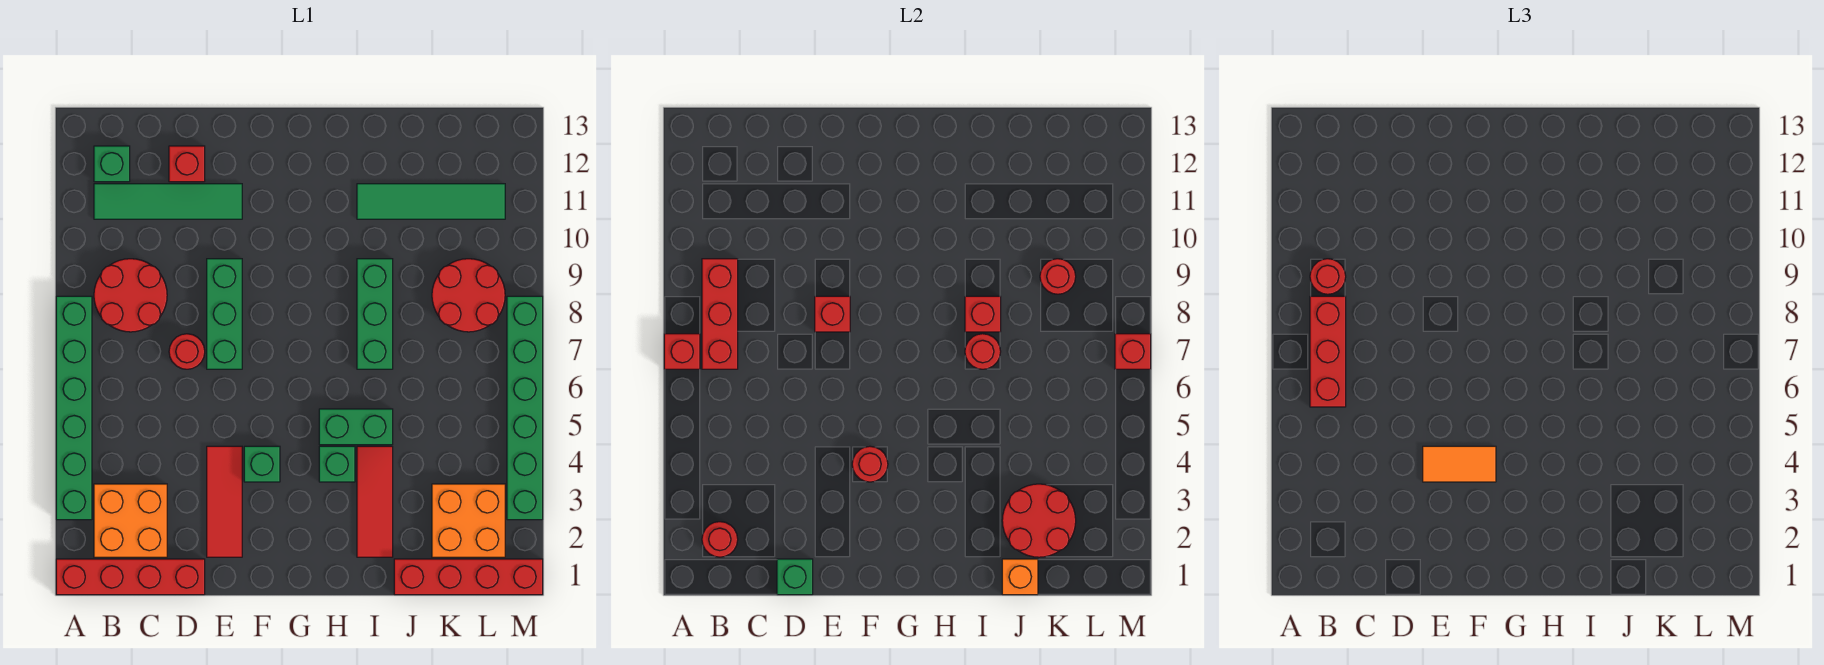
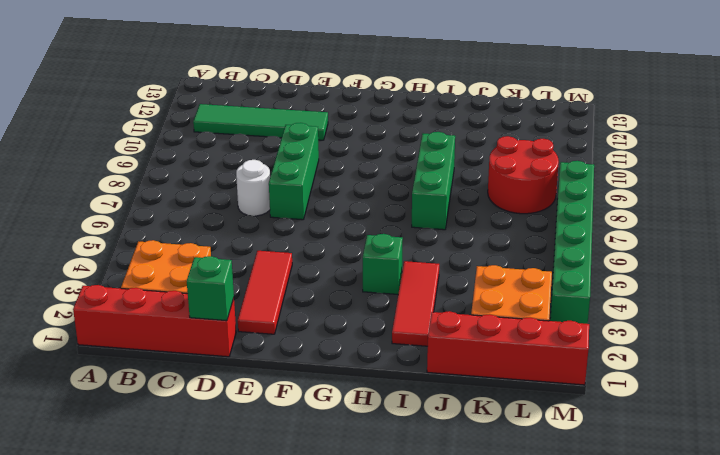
white 1x1 round brick [236,160,270,216] -> red 1x1 round brick [169,334,205,369]
none -> green 1x6 brick [56,296,92,520]
none -> red 2x2 round brick [94,259,167,332]
none -> green 1x1 brick [94,146,130,182]
none -> red 1x1 brick [169,146,205,182]

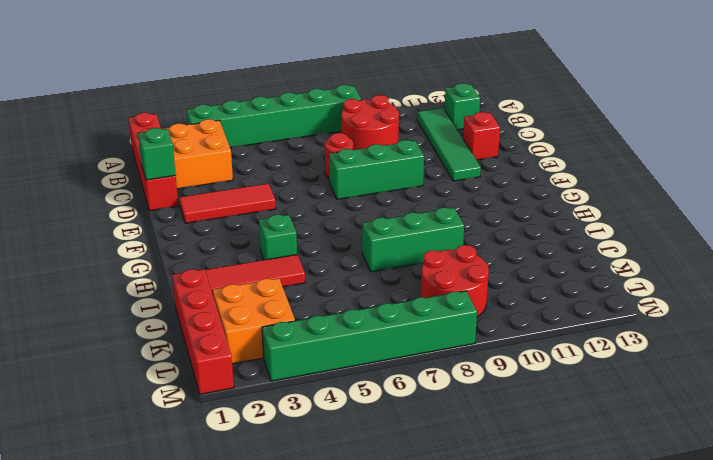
none -> green 1x1 brick [244,446,280,482]
none -> green 1x2 brick [319,409,393,445]
none -> green 1x4 tile [357,184,505,219]
none -> red 1x1 brick [664,334,700,369]

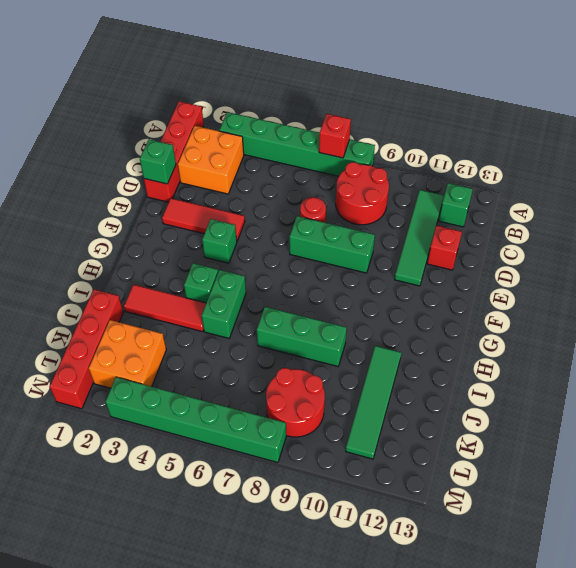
none -> red 1x1 round brick [702,522,738,557]
none -> red 1x3 brick [702,259,738,369]
none -> red 1x1 brick [815,296,850,332]
none -> red 1x1 round brick [852,446,888,482]

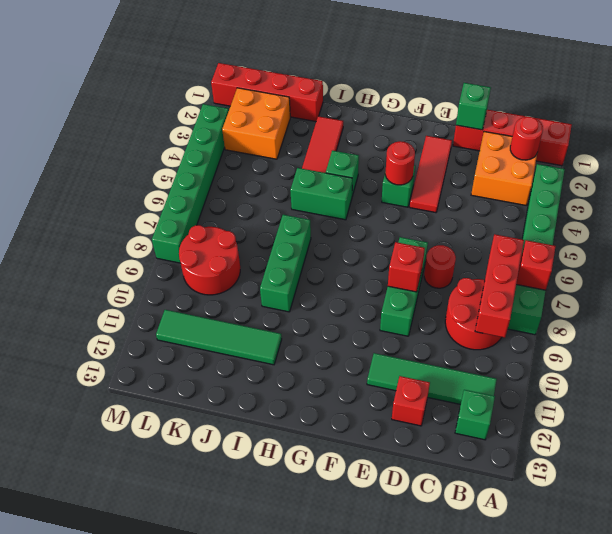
none -> red 1x1 round brick [965,334,1001,369]
none -> red 1x1 brick [965,296,1001,332]
none -> orange 1x1 brick [1002,559,1038,595]
none -> red 2x2 round brick [1002,484,1076,557]

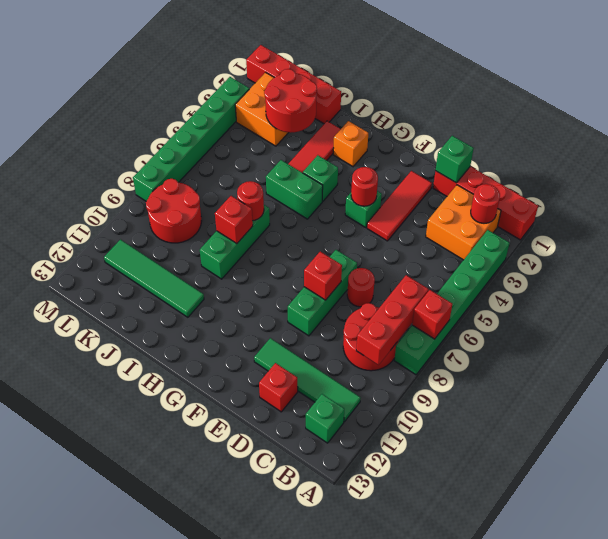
orange 1x1 brick [333,121,368,166] -> orange 1x1 brick moved to [1002,559,1038,595]
none -> red 1x1 round brick [1040,259,1076,294]
none -> red 1x1 brick [1115,334,1151,369]
none -> red 1x3 brick [1310,296,1346,407]
none -> red 1x1 round brick [1310,259,1346,294]

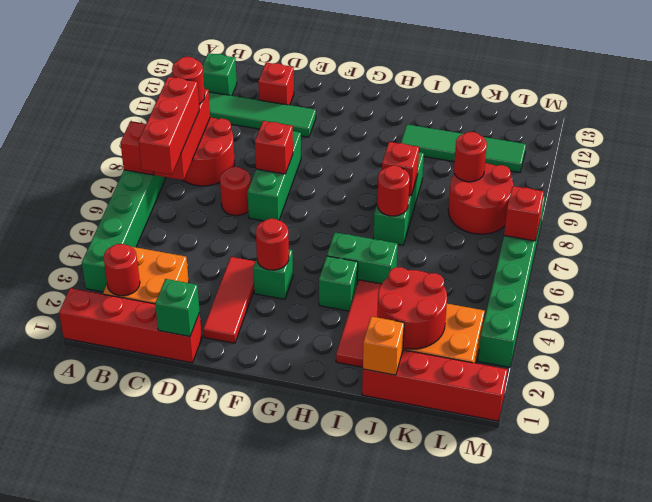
none -> orange 1x2 tile [1423,446,1496,482]

